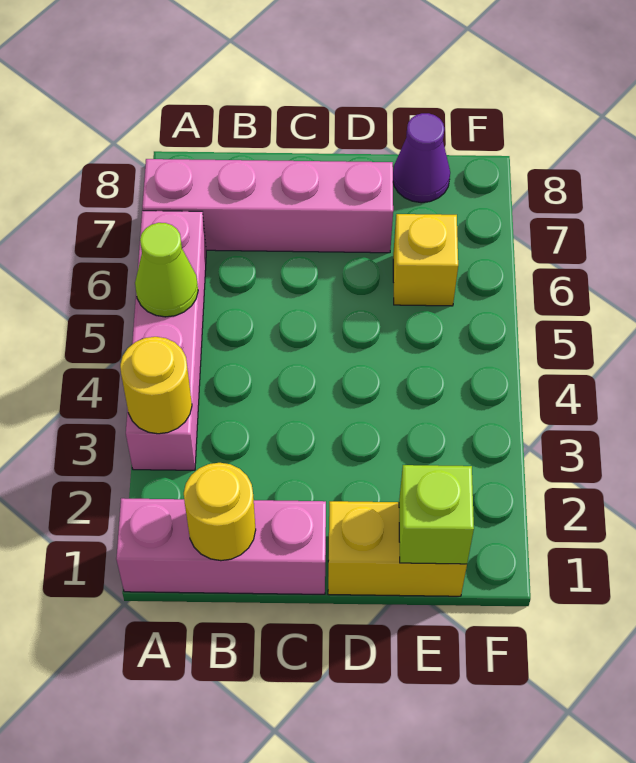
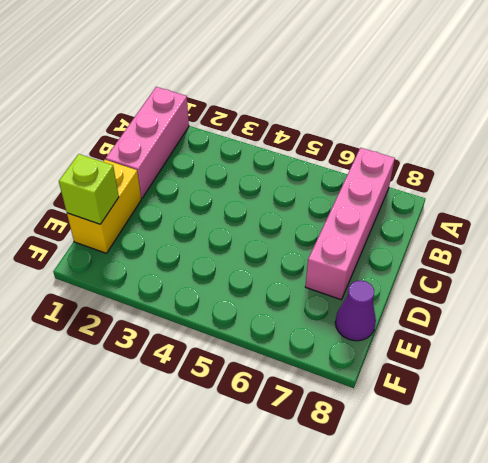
none -> pink 1x4 brick [126,211,206,470]
none -> yellow 1x1 brick [393,214,458,306]

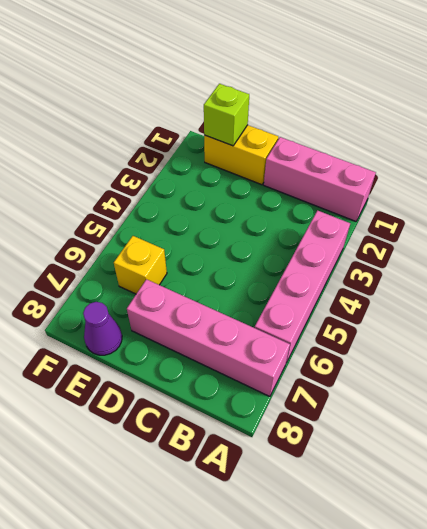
none -> yellow 1x1 round brick [120,337,192,434]
none -> lime 1x1 cone [135,223,198,317]

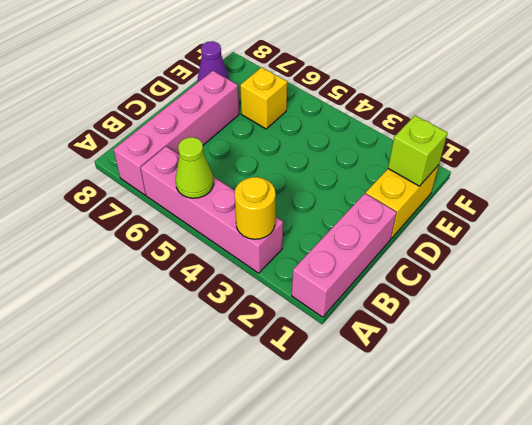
none -> yellow 1x1 round brick [184,463,256,561]

